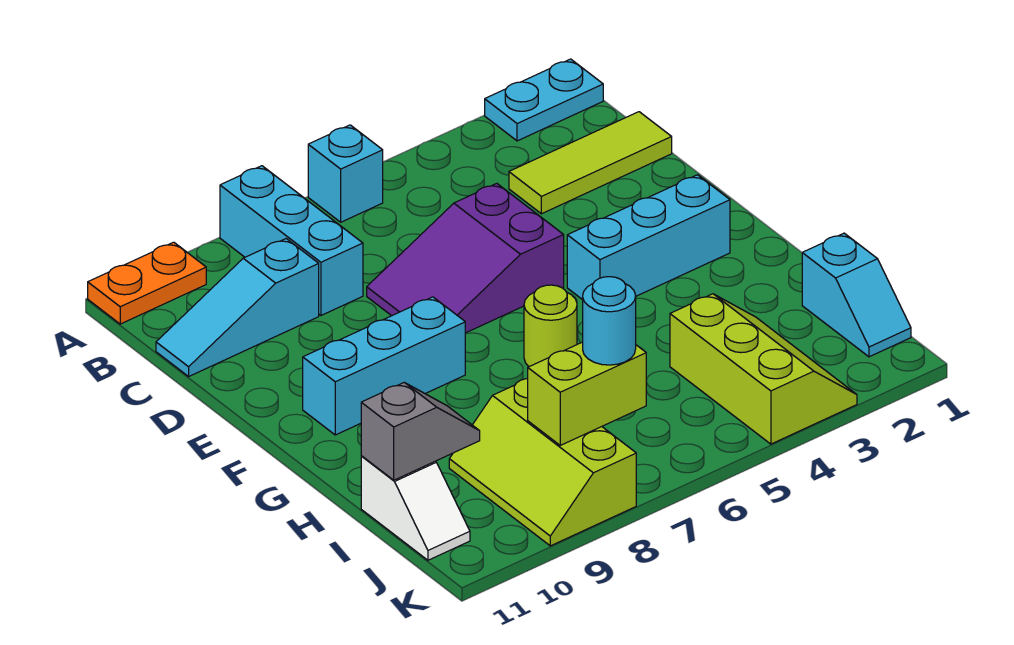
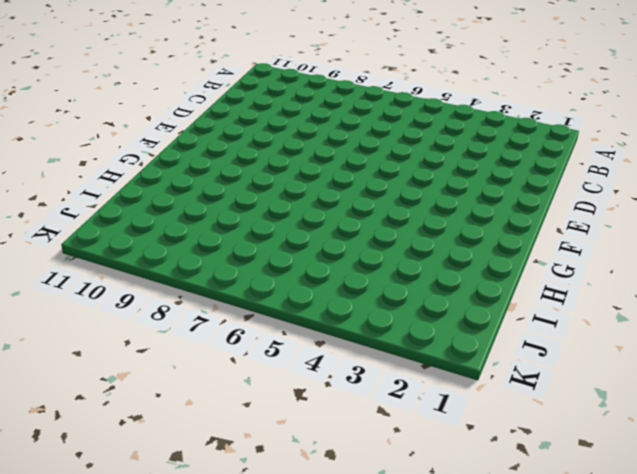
none -> cyan 1x2 plate [485,59,603,141]
none -> cyan 1x1 brick [308,125,383,222]
none -> cyan 1x3 brick [220,166,363,315]

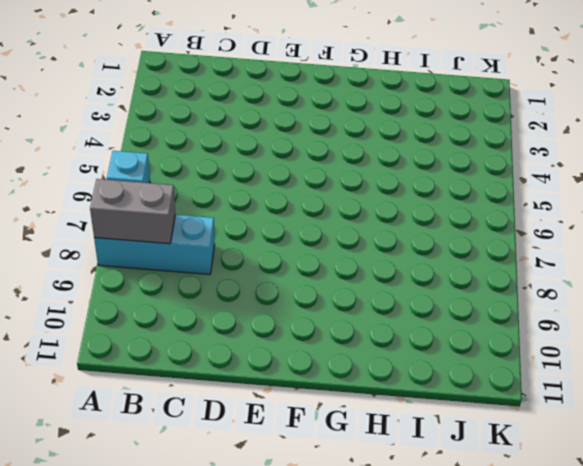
grey 1x2 brick [90,179,175,244] -> none
none -> cyan 1x2 plate [485,59,603,141]
none -> orange 1x2 plate [88,242,206,324]
none -> lime 1x3 tile [509,112,672,214]

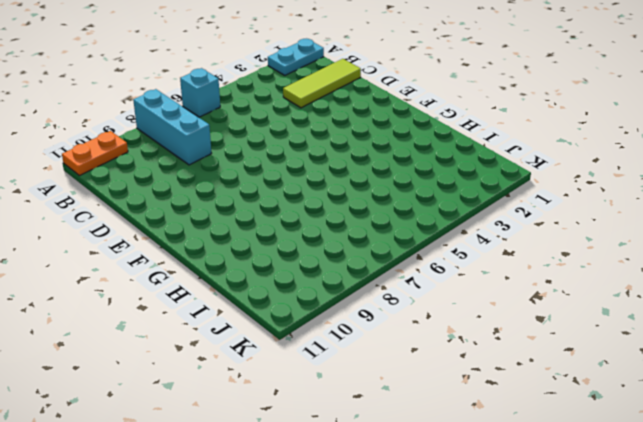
none -> cyan 1x3 slope [156,239,319,376]
none -> purple 2x3 slope [367,183,564,333]
none -> cyan 1x3 brick [567,175,730,300]

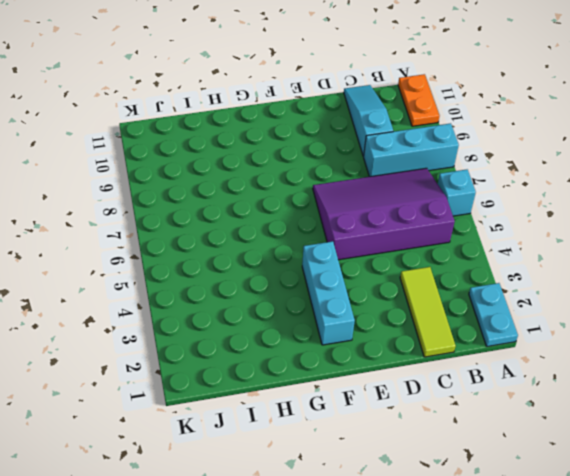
purple 3x4 slope [313,168,455,260] -> purple 2x3 slope [367,183,564,333]
none -> cyan 1x3 brick [303,297,465,435]
none -> lime 1x1 round brick [524,285,577,367]
none -> cyan 1x2 slope [802,233,911,357]

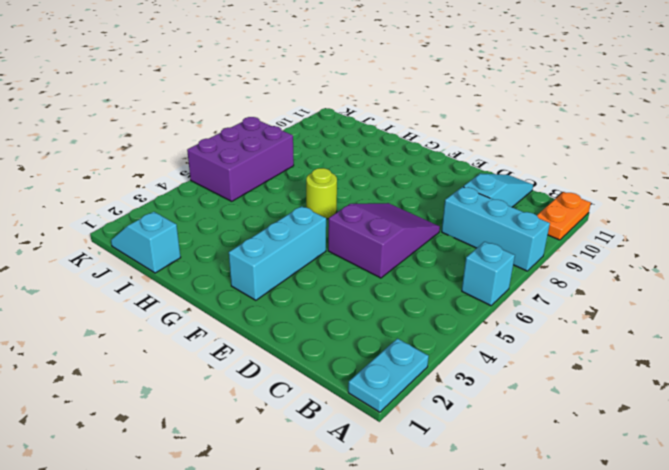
purple 2x3 brick [187,117,294,201] -> none
none -> lime 1x3 tile [509,112,672,214]
none -> cyan 1x3 brick [303,297,465,435]
none -> lime 2x3 slope [670,294,857,444]

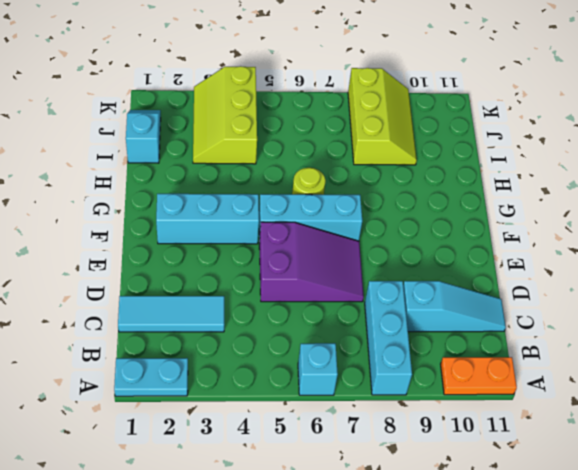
cyan 1x3 tile [118,296,224,332] -> lime 1x3 tile [509,112,672,214]
cyan 1x3 brick [259,194,362,243] -> cyan 1x3 brick moved to [303,297,465,435]
none -> white 1x2 slope [361,456,470,560]
none -> grey 1x2 slope [361,383,480,480]
none -> lime 1x2 brick [528,342,646,445]

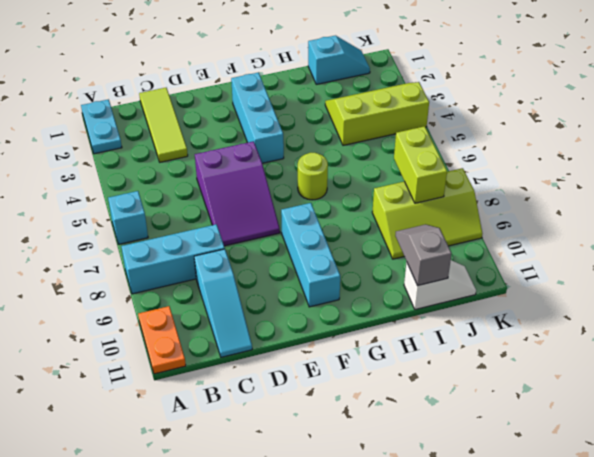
none -> cyan 1x1 round brick [583,277,636,365]

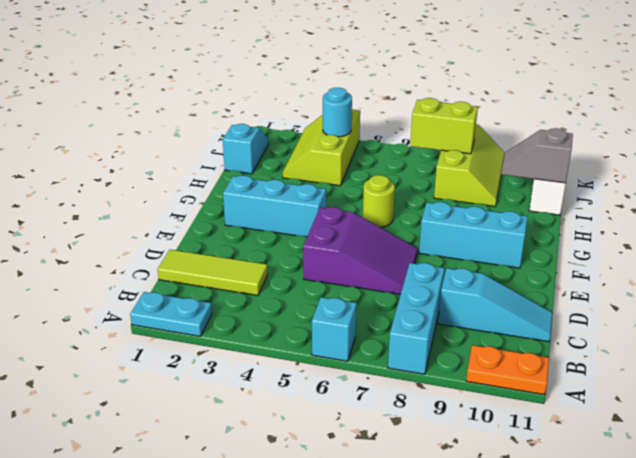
cyan 1x1 round brick [323,88,352,137] -> cyan 1x1 round brick moved to [583,277,636,365]

